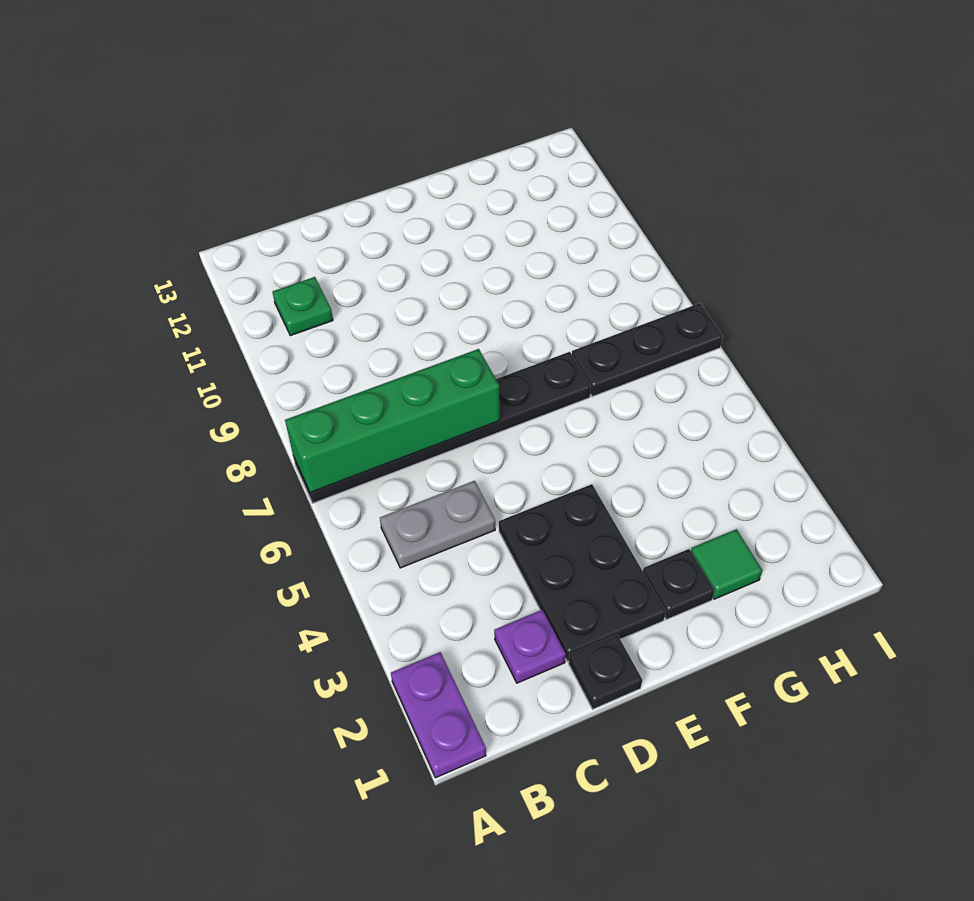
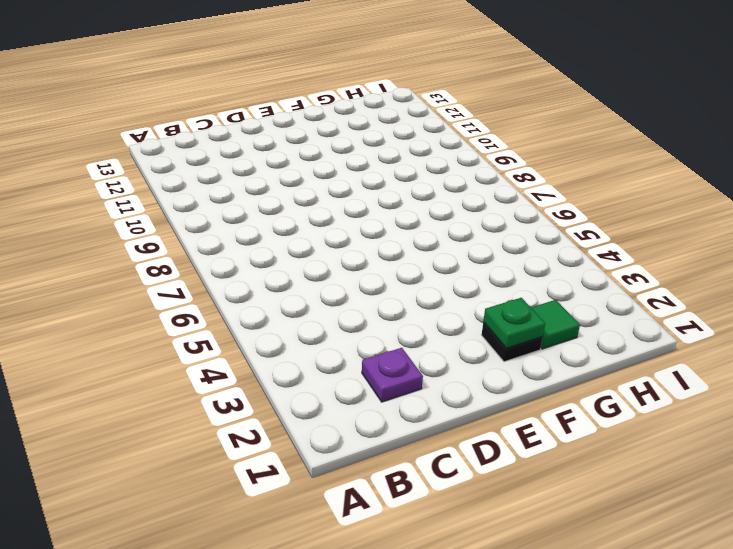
green 1x1 plate [483,298,545,348] -> green 1x1 plate moved to [273,277,333,336]
none -> purple 1x2 plate [391,652,486,778]
none -> black 1x6 plate [293,352,591,503]

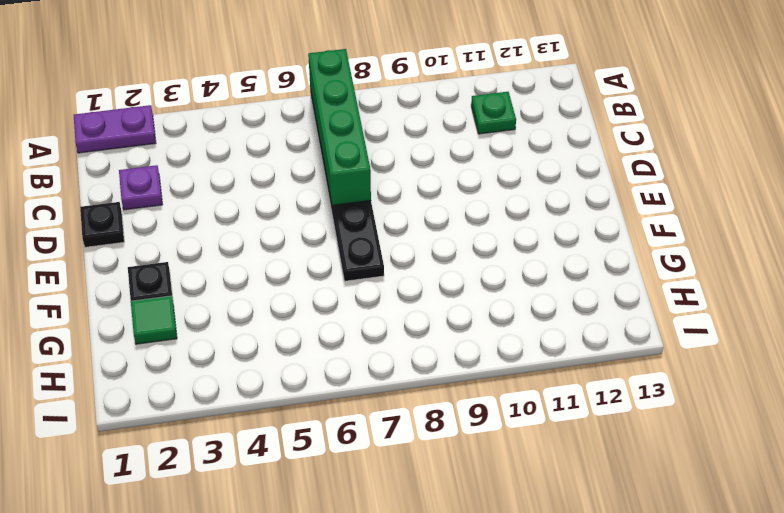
none -> grey 1x2 plate [380,481,495,568]
none -> black 2x3 plate [499,484,666,662]

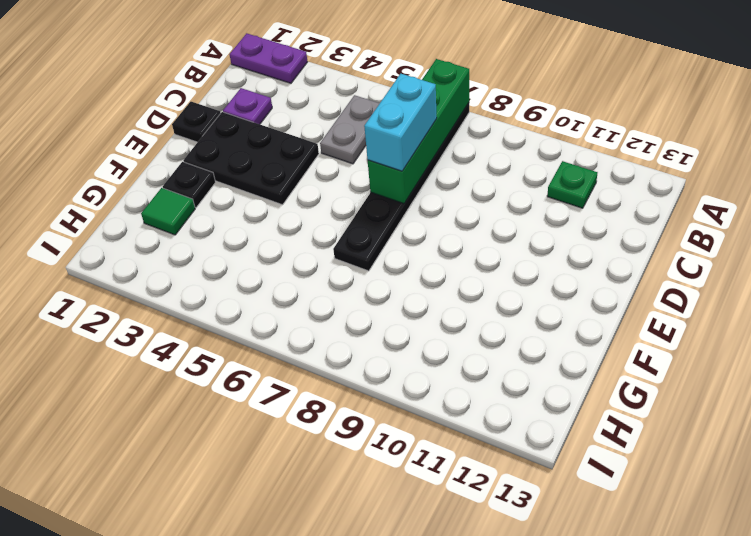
cyan 1x2 brick [364,74,437,171] -> none
none -> black 1x3 plate [572,303,723,397]

